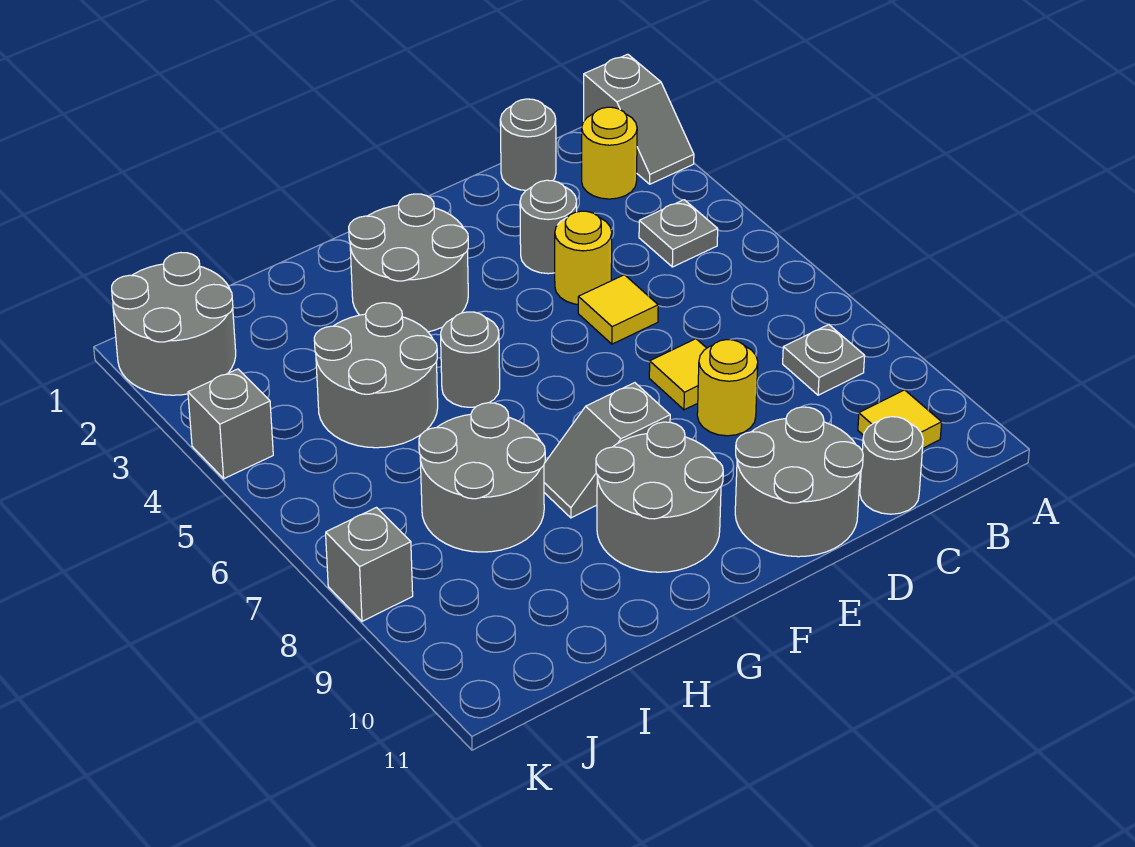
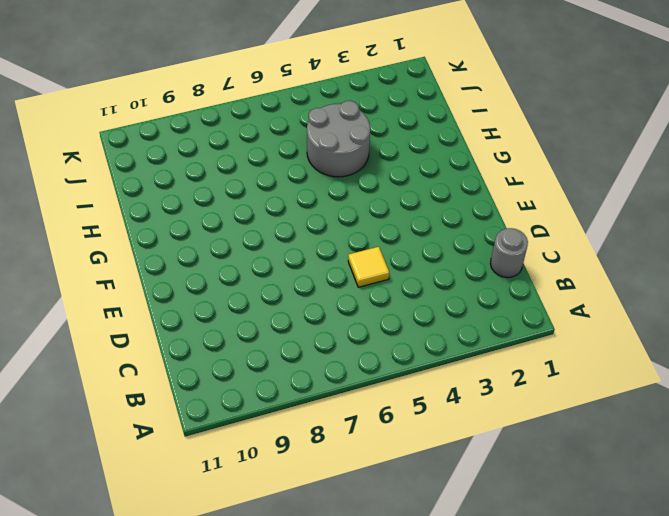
none -> grey 1x2 slope [584,54,694,184]
none -> yellow 1x1 round brick [582,107,637,199]
none -> grey 1x1 plate [639,200,718,267]

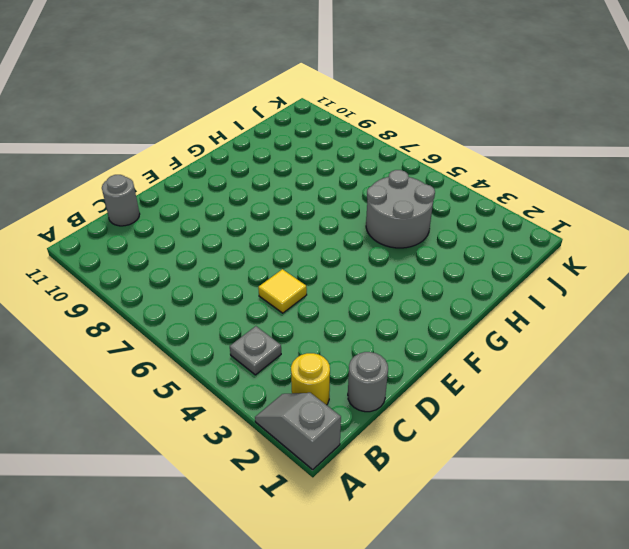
none -> grey 1x1 plate [783,324,865,395]
none -> yellow 1x1 tile [858,390,942,448]
none -> grey 1x1 round brick [520,180,577,274]

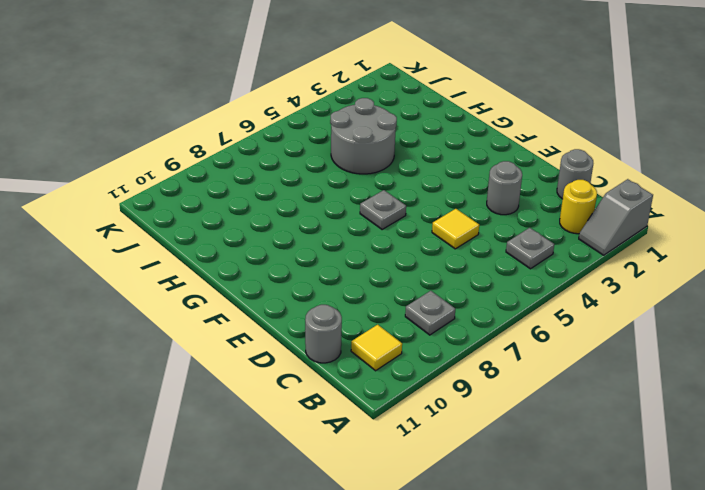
grey 1x1 plate [360,190,406,230] -> none
none -> yellow 1x1 round brick [555,211,612,304]
none -> yellow 1x1 tile [649,339,707,410]
none -> yellow 1x1 round brick [697,340,758,436]

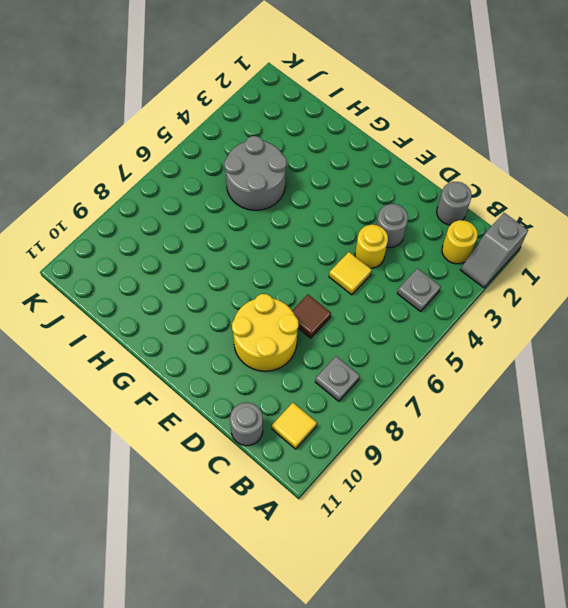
brown 1x1 tile [292,295,331,338] -> yellow 1x1 tile [649,339,707,410]
yellow 2x2 round brick [232,294,299,371] -> yellow 1x1 round brick [697,340,758,436]
none -> grey 2x2 round brick [735,407,863,557]
none -> grey 2x2 round brick [349,194,468,332]
none -> grey 1x2 slope [544,383,670,518]

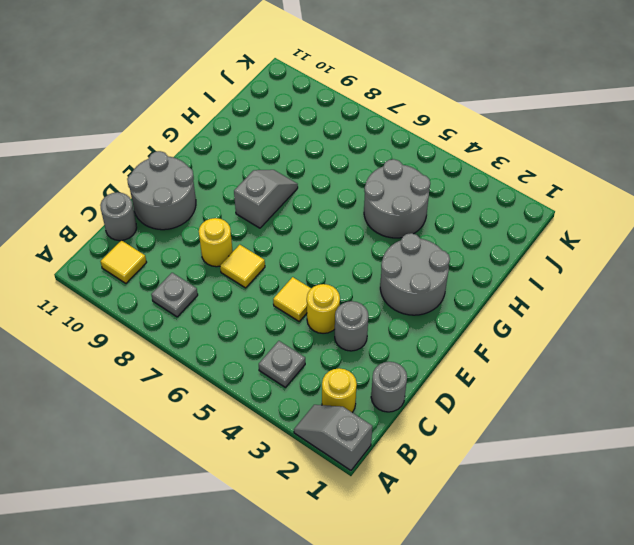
none -> grey 2x2 round brick [596,422,723,572]
none -> grey 1x1 round brick [441,312,500,407]
none -> grey 2x2 round brick [419,403,545,552]

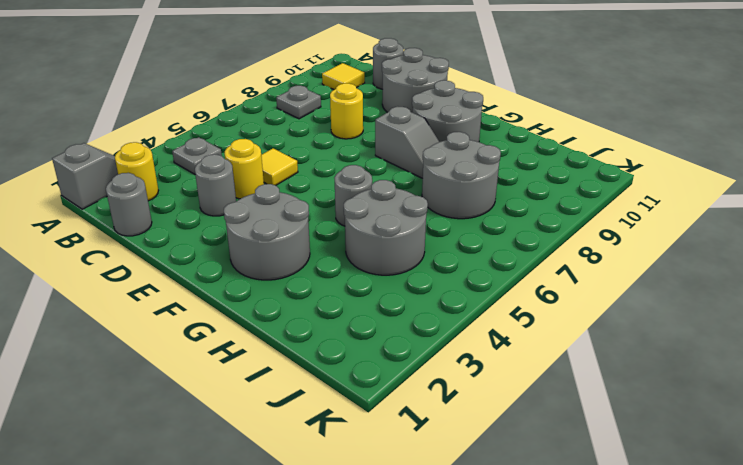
none -> yellow 1x1 tile [649,339,707,410]
none -> grey 2x2 round brick [112,253,236,395]
none -> grey 1x1 brick [188,369,273,479]

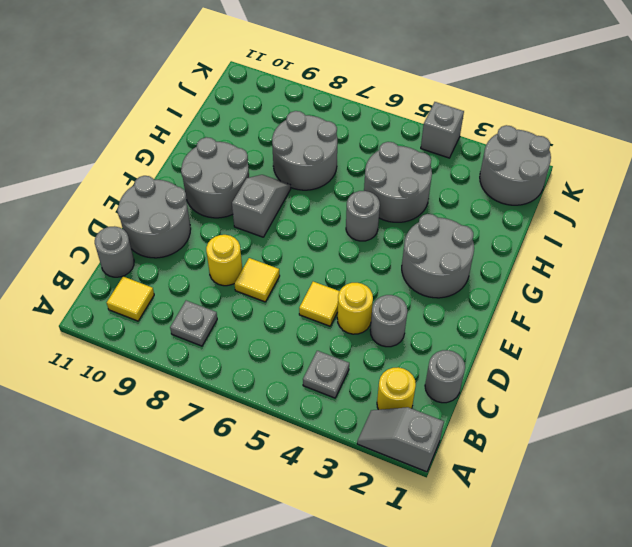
none -> grey 1x1 brick [326,508,413,621]

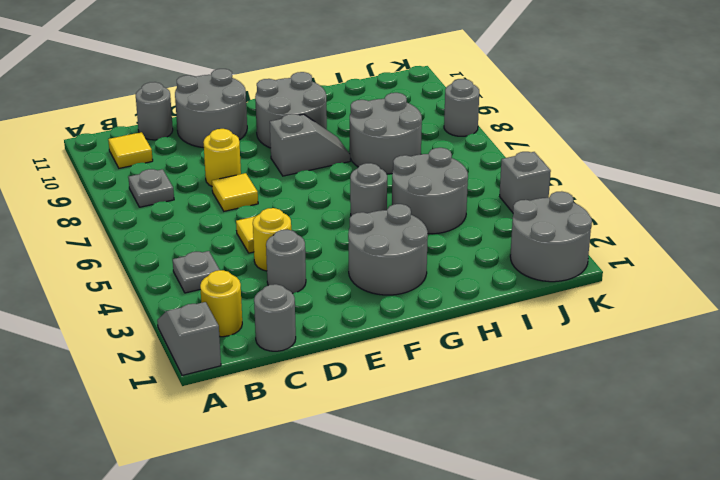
grey 1x1 round brick [444,79,479,136] -> grey 1x1 brick [326,508,413,621]

